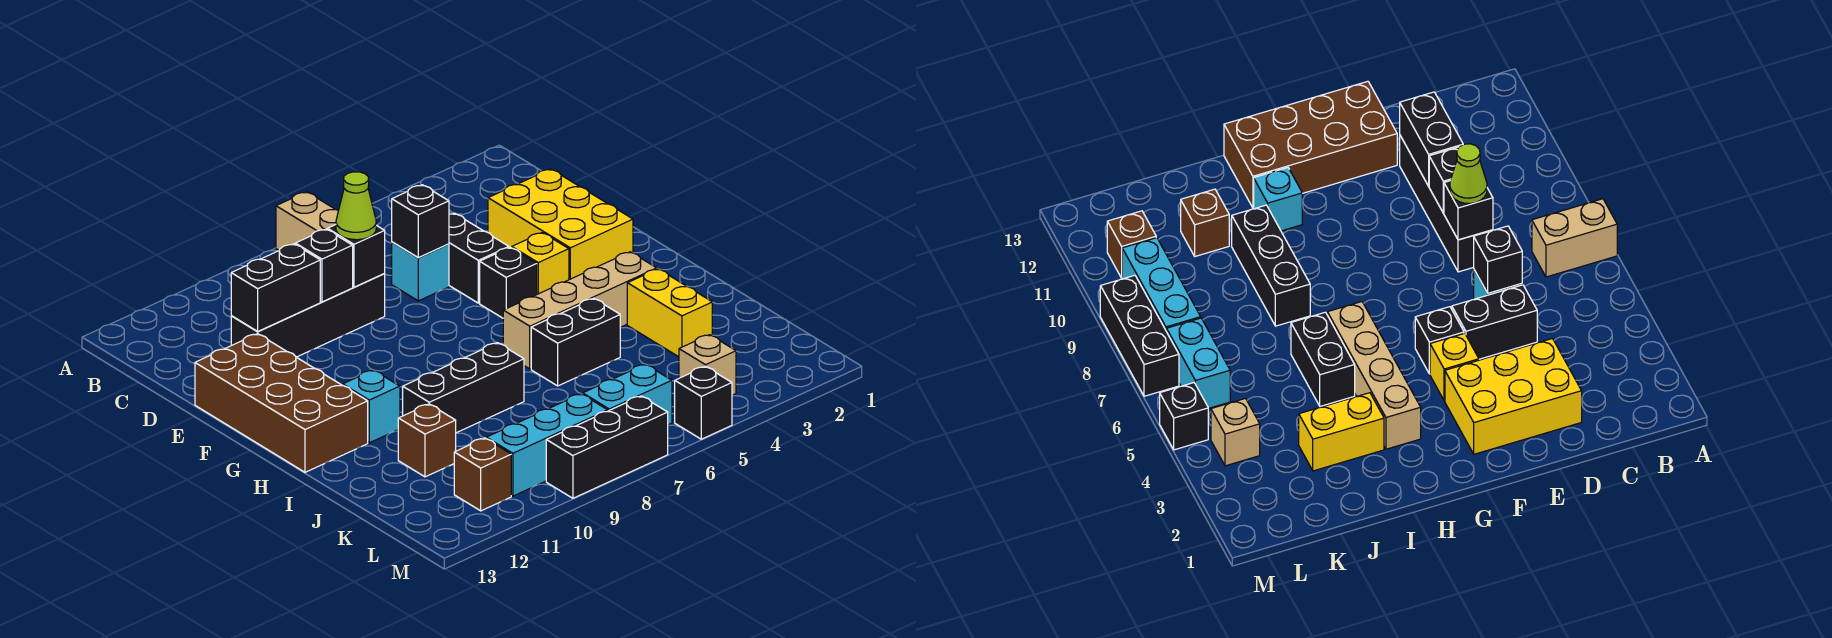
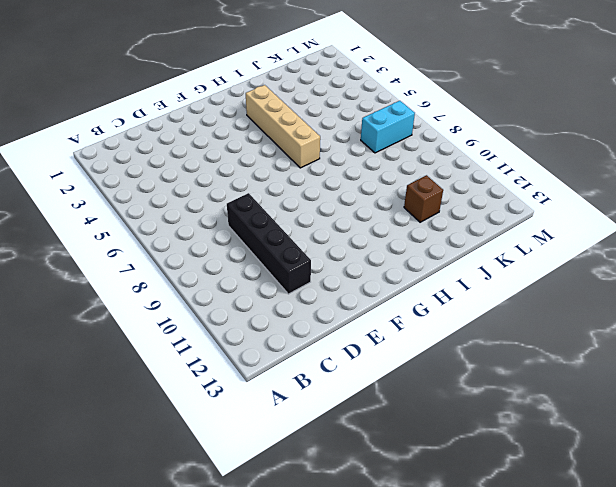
cyan 1x2 brick [361,101,415,153] -> cyan 1x2 brick turned to [583,364,672,425]
none -> tan 1x2 brick [276,192,338,250]
none -> yellow 2x3 brick [488,169,633,280]
none -> black 1x2 brick [449,213,509,303]

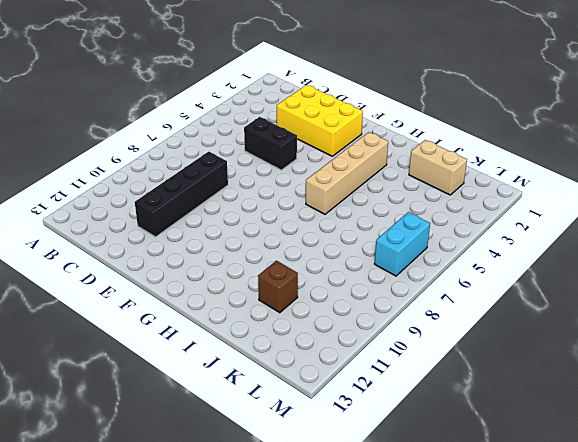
tan 1x2 brick [409,140,467,195] -> tan 1x2 brick moved to [276,192,338,250]
none -> cyan 1x1 brick [392,242,449,301]
none -> brown 2x4 brick [195,334,368,472]
none -> yellow 1x1 brick [512,233,569,294]

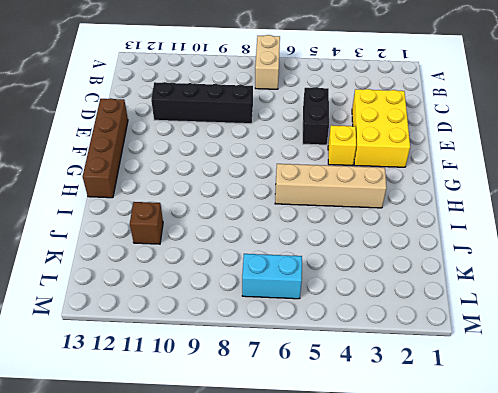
brown 1x4 brick [83,98,128,198] -> brown 2x4 brick [195,334,368,472]
none -> cyan 1x1 brick [392,242,449,301]
none -> black 1x1 brick [480,247,537,318]
none -> cyan 1x1 brick [343,370,400,443]

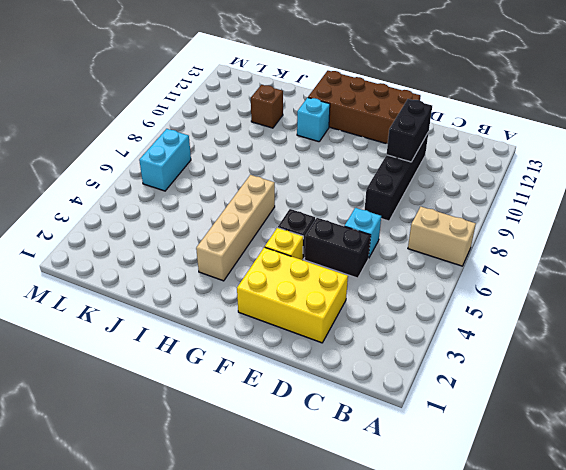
none -> yellow 1x2 brick [627,269,712,357]
none -> black 1x2 brick [531,298,620,386]
none -> black 1x3 brick [403,343,524,433]

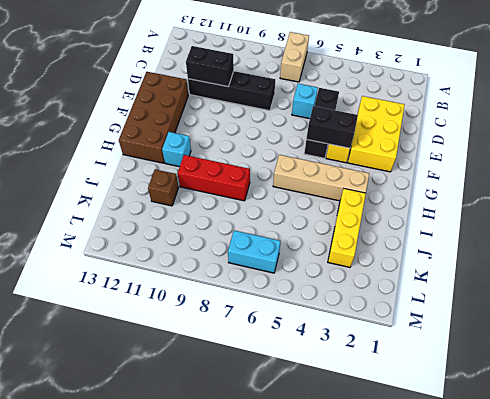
black 1x2 brick [306,106,358,148] -> black 1x2 brick moved to [531,298,620,386]
yellow 1x3 brick [328,189,366,267] -> yellow 1x2 brick [627,269,712,357]
red 1x3 brick [178,155,250,201] -> black 1x3 brick [403,343,524,433]
none -> tan 1x1 brick [679,335,736,395]
none -> cyan 1x3 brick [486,394,608,496]
none -> brown 1x1 brick [454,438,511,511]

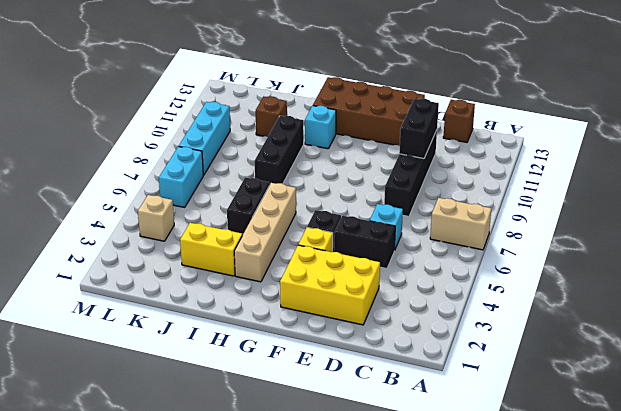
brown 1x1 brick [443,100,475,142] -> brown 1x1 brick moved to [454,438,511,511]
none -> black 1x1 brick [675,366,732,439]
none -> black 1x3 brick [546,396,668,498]
none -> black 1x1 brick [392,185,449,258]

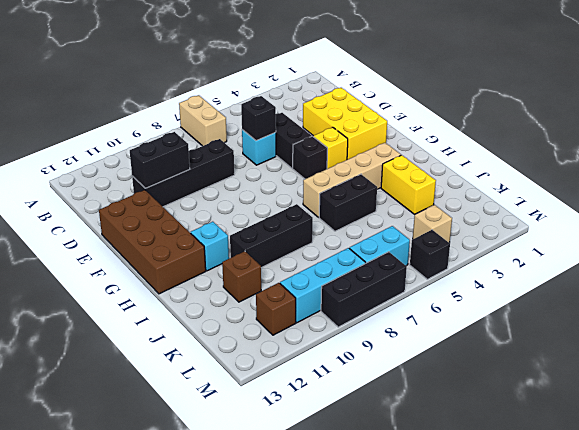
none -> black 1x1 brick [328,225,385,287]
none -> black 1x1 brick [295,229,353,302]
none -> lime 1x1 cone [336,172,376,240]

